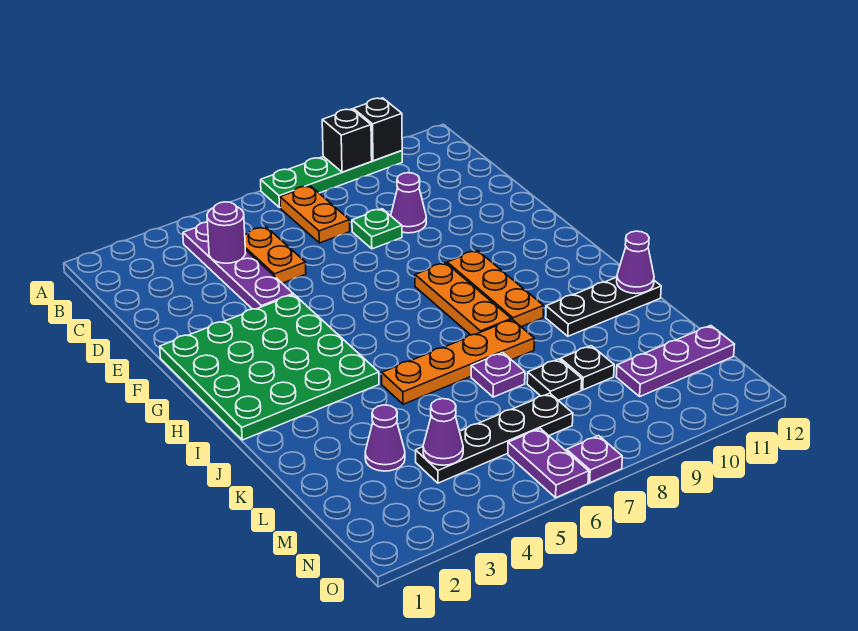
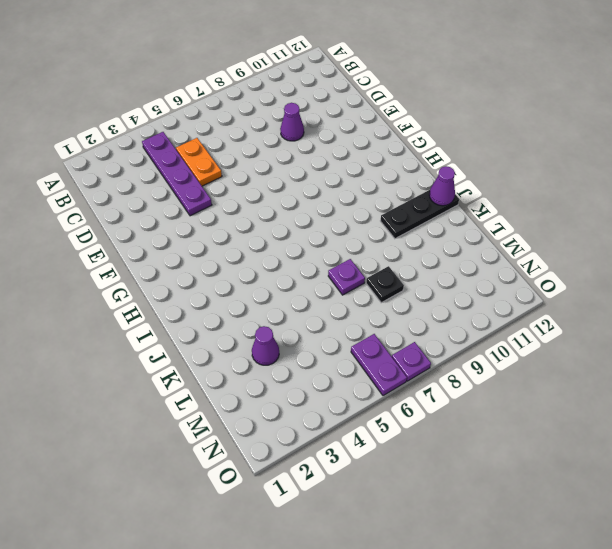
none -> green 1x4 plate [261,150,402,207]
none -> orange 1x2 plate [280,186,350,243]
none -> green 1x1 plate [352,209,402,249]

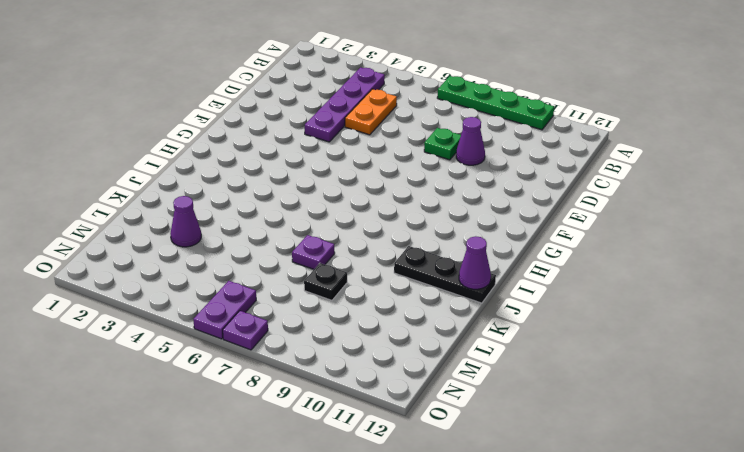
none -> orange 1x2 plate [280,186,350,243]
none -> green 4x4 plate [160,294,379,440]
none -> orange 1x3 plate [415,263,511,335]

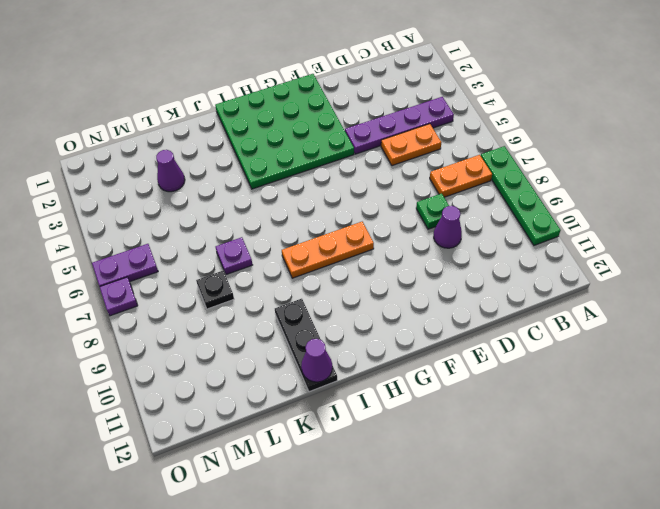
none -> orange 1x3 plate [447,250,543,327]
none -> orange 1x4 plate [382,320,534,404]
none -> black 1x1 plate [560,346,614,390]

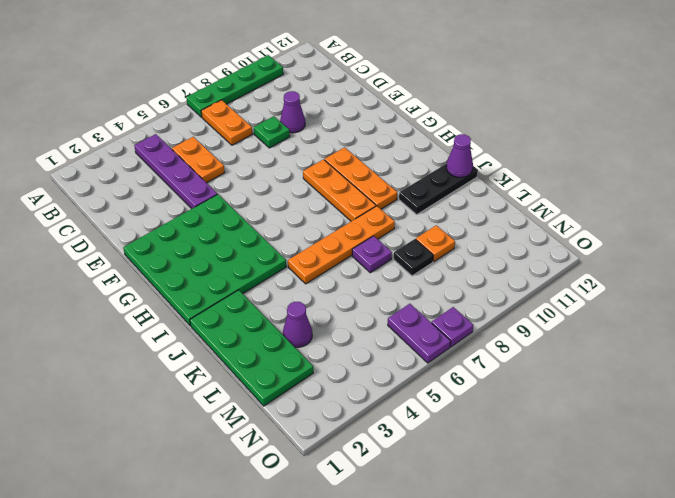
green 2x4 plate [190,290,313,406] -> none
orange 1x1 plate [416,225,455,262] -> black 1x1 plate [560,346,614,390]
none -> black 1x4 plate [416,393,573,483]
none -> purple 1x3 plate [616,326,735,396]
none -> black 1x1 brick [322,109,372,172]

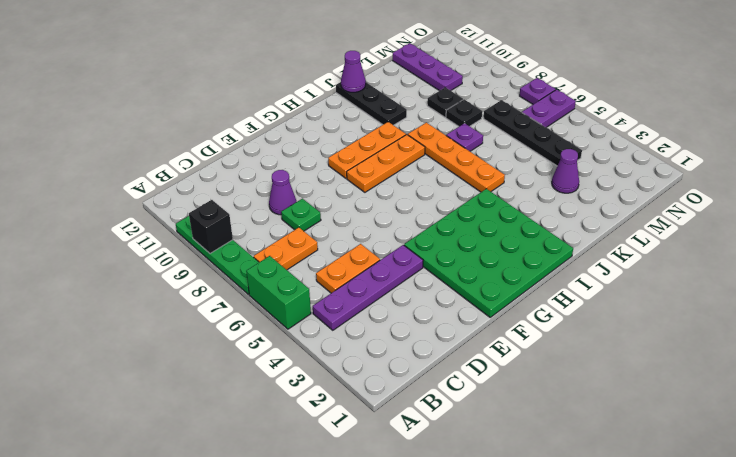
green 1x2 brick [246,256,311,329] -> none
none -> black 1x1 brick [353,98,402,161]
none -> purple 1x1 round brick [207,202,246,263]
none -> purple 1x1 cone [423,399,463,465]

